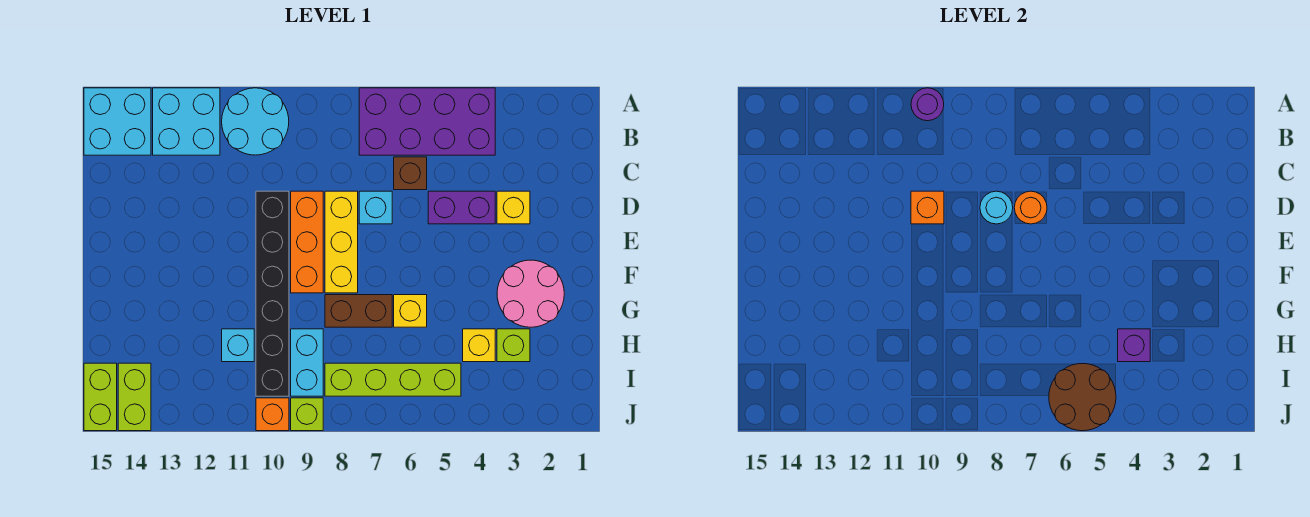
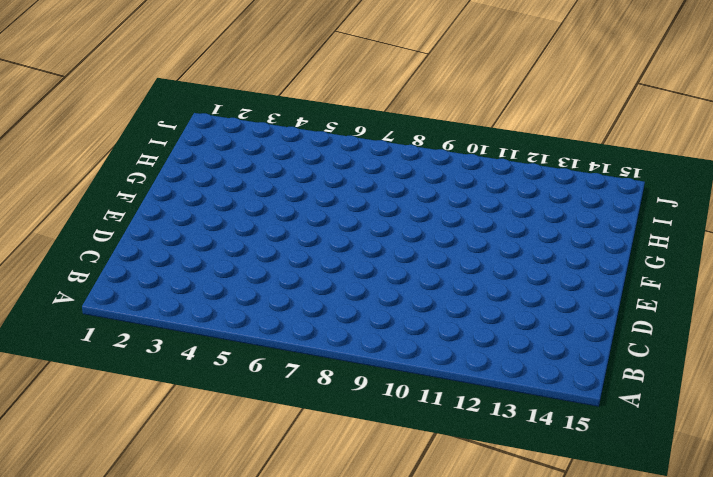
none -> purple 2x4 brick [359,88,495,155]
none -> cyan 2x2 round brick [222,88,289,155]
none -> cyan 2x2 brick [153,88,220,155]

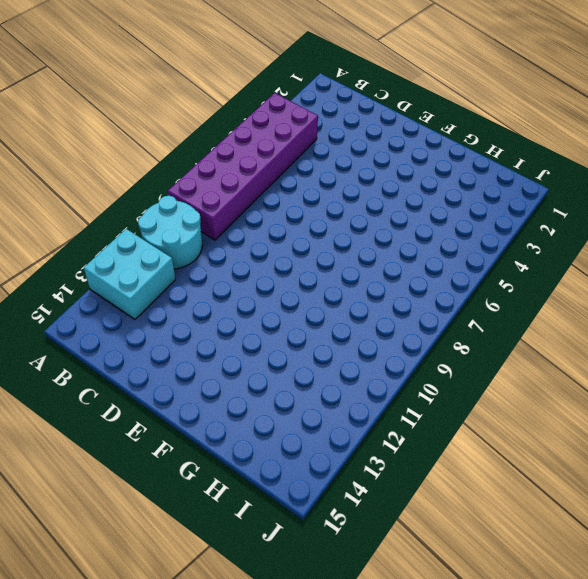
purple 2x6 brick [168,93,318,240] -> purple 2x4 brick [359,88,495,155]
none -> cyan 2x2 brick [84,88,151,155]
none -> brown 1x1 brick [394,157,427,190]
none -> yellow 1x1 brick [497,191,530,224]

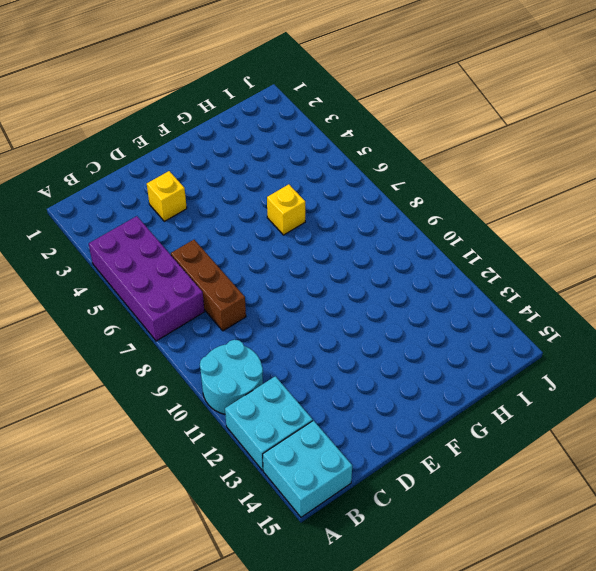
brown 1x3 brick [171,240,246,331] -> brown 1x1 brick [394,157,427,190]
none -> purple 1x2 brick [428,191,495,224]
none -> cyan 1x1 brick [359,191,392,224]
none -> yellow 1x3 brick [325,191,358,293]

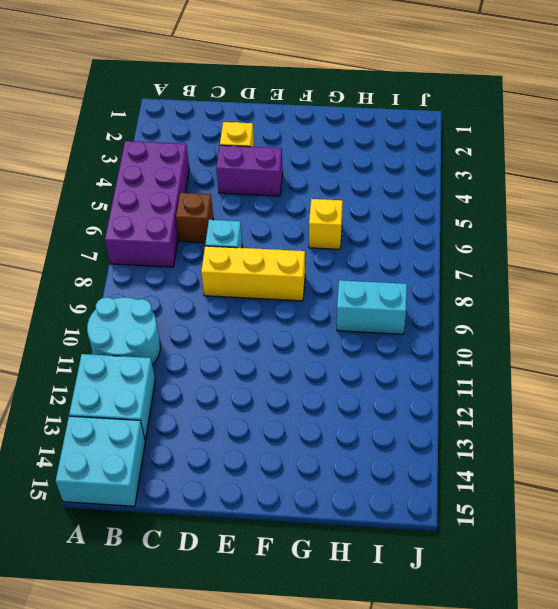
purple 1x2 brick [216,145,283,196] -> purple 1x2 brick turned to [428,191,495,224]
none -> orange 1x3 brick [291,191,323,293]
none -> black 1x6 brick [256,191,289,396]
none -> pink 2x2 round brick [497,260,564,327]

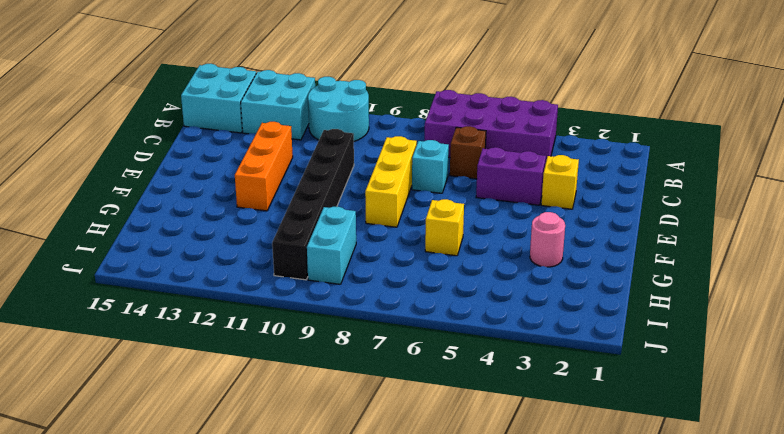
orange 1x3 brick [235,122,293,211] -> orange 1x3 brick moved to [291,191,323,293]
pink 1x1 round brick [530,212,565,267] -> pink 2x2 round brick [497,260,564,327]
none -> brown 1x2 brick [325,295,392,327]
none -> lime 1x1 brick [497,329,530,362]
none -> yellow 1x1 brick [463,329,495,362]

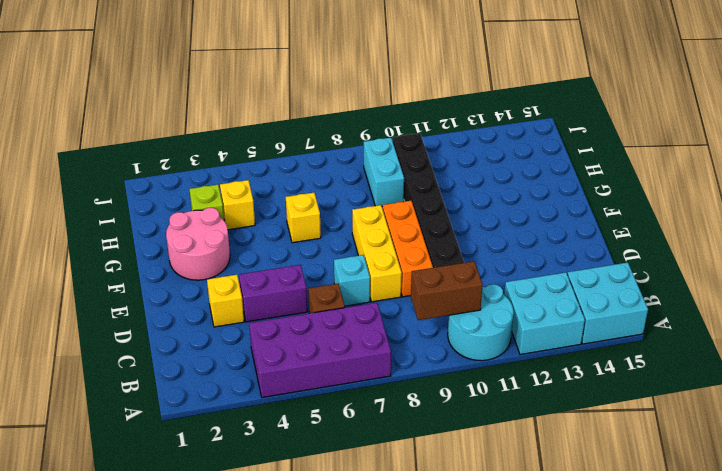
brown 1x2 brick [411,261,483,320] -> brown 1x2 brick moved to [325,295,392,327]
none -> cyan 1x1 brick [222,329,254,362]
none -> lime 1x4 brick [325,363,461,396]
none -> lime 1x2 brick [118,363,151,431]

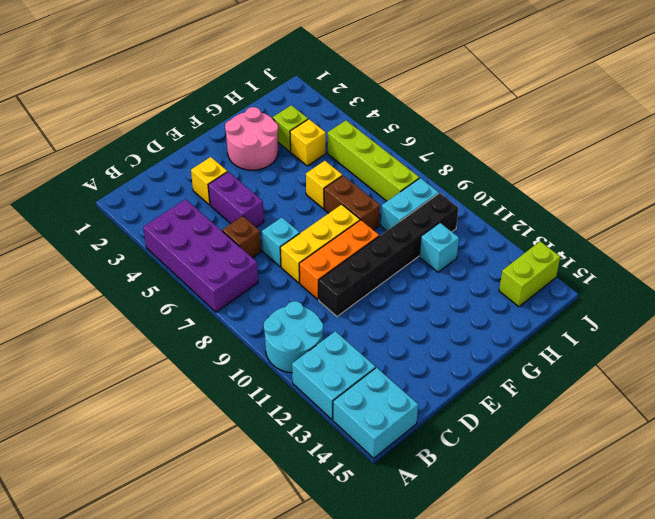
none -> lime 1x2 brick [84,363,117,431]
none -> lime 1x1 brick [291,398,323,431]
none -> orange 1x1 brick [256,398,289,431]

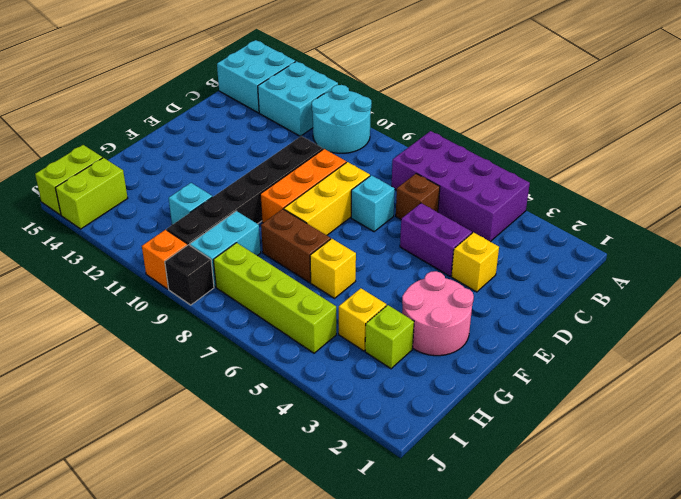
black 1x1 brick [165,245,214,305] -> lime 1x1 brick [291,398,323,431]
none -> purple 1x1 round brick [911,88,944,121]
none -> orange 1x1 round brick [1014,191,1047,224]
none -> cyan 1x1 round brick [980,191,1013,224]

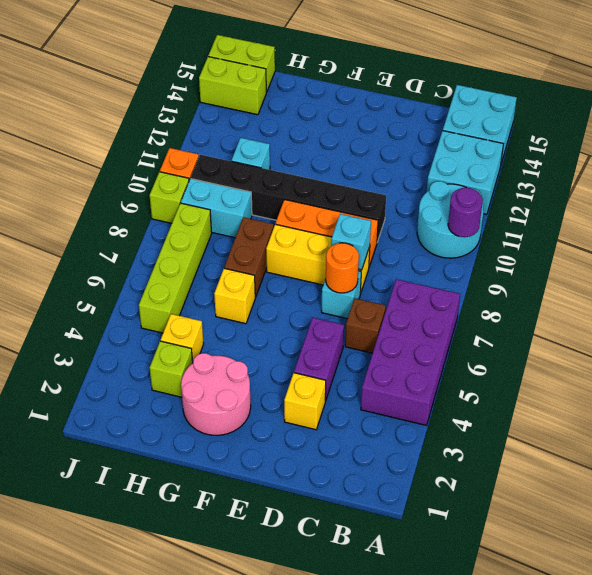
cyan 1x1 brick [331,214,371,270] -> cyan 1x1 round brick [980,191,1013,224]
none -> orange 1x1 brick [911,191,944,224]
none -> purple 1x1 brick [1118,329,1150,362]
none -> brown 2x2 round brick [1049,364,1116,431]

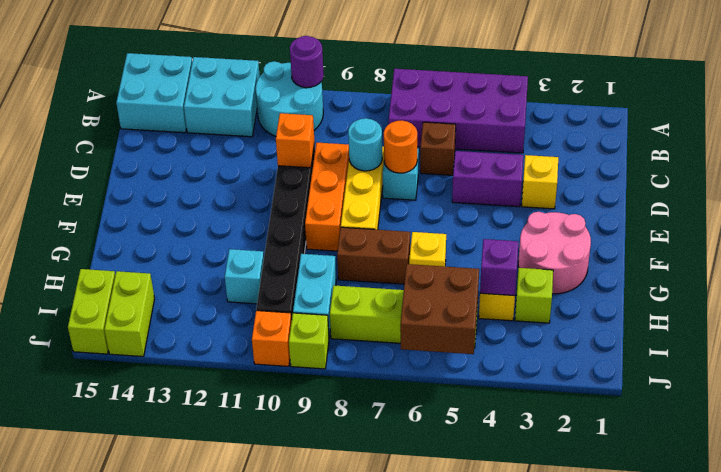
brown 2x2 brick [400,264,479,354] -> brown 2x2 round brick [1049,364,1116,431]

